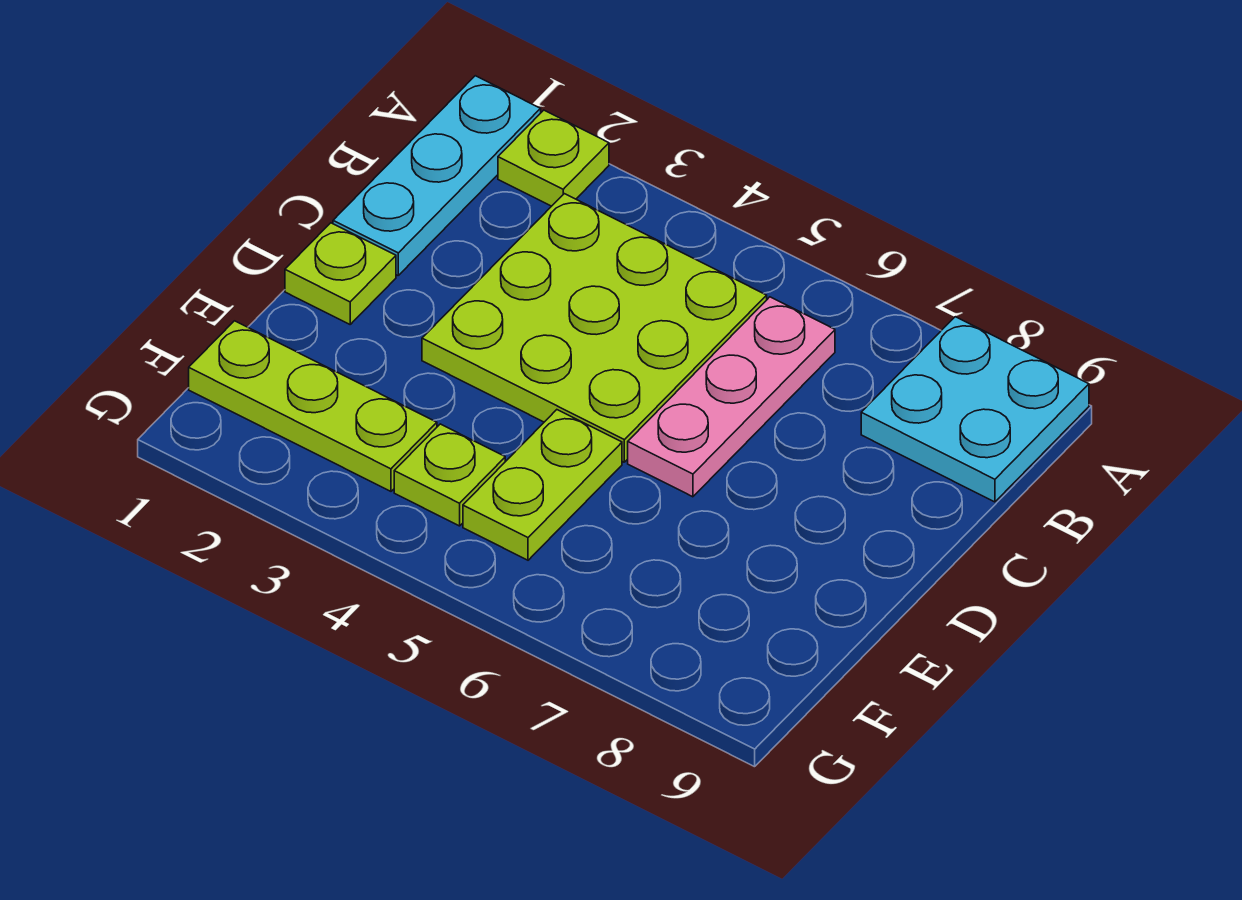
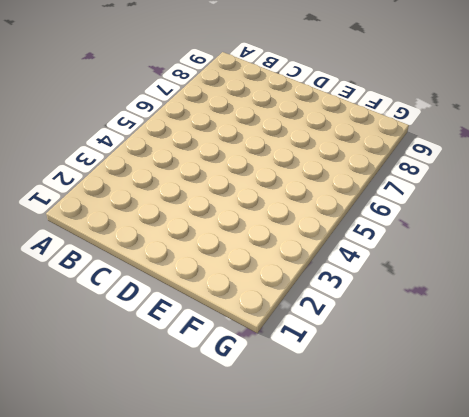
none -> cyan 1x3 plate [333,76,541,275]
none -> lime 1x1 plate [498,110,609,206]

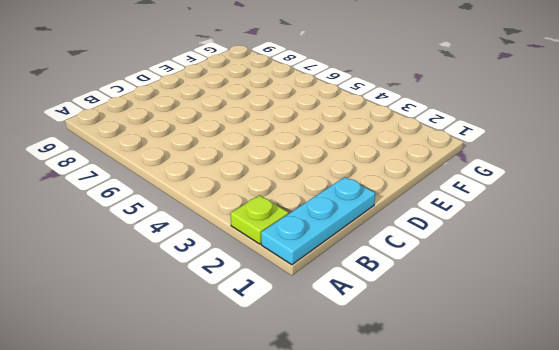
none -> cyan 2x2 plate [861,317,1089,502]
none -> lime 3x3 plate [422,194,767,462]

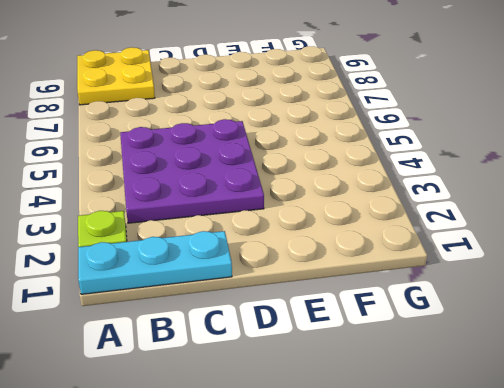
yellow 2x2 plate [77,47,155,105] -> cyan 2x2 plate [861,317,1089,502]
purple 3x3 plate [120,119,264,223] -> lime 3x3 plate [422,194,767,462]
none -> pink 1x3 plate [628,297,835,497]
none -> lime 1x1 plate [285,223,396,324]

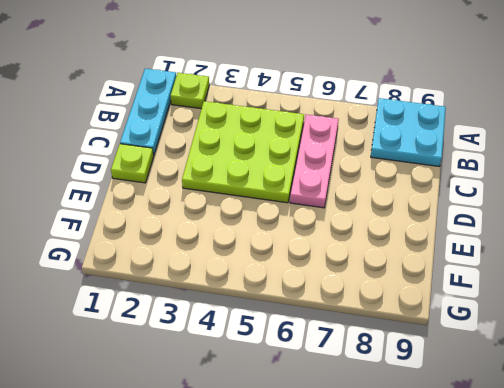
none -> lime 1x2 plate [463,410,622,560]
none -> lime 1x3 plate [189,321,437,491]

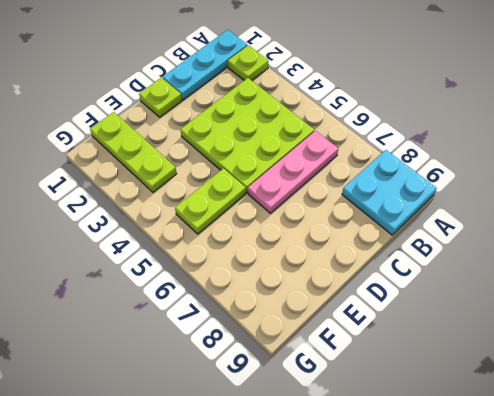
none -> lime 1x1 plate [394,424,505,526]

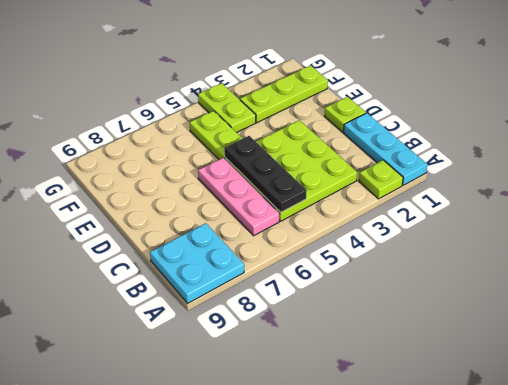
black 1x3 plate [224,136,307,212] -> none
lime 1x2 plate [198,83,256,132] -> lime 1x1 plate [394,424,505,526]

